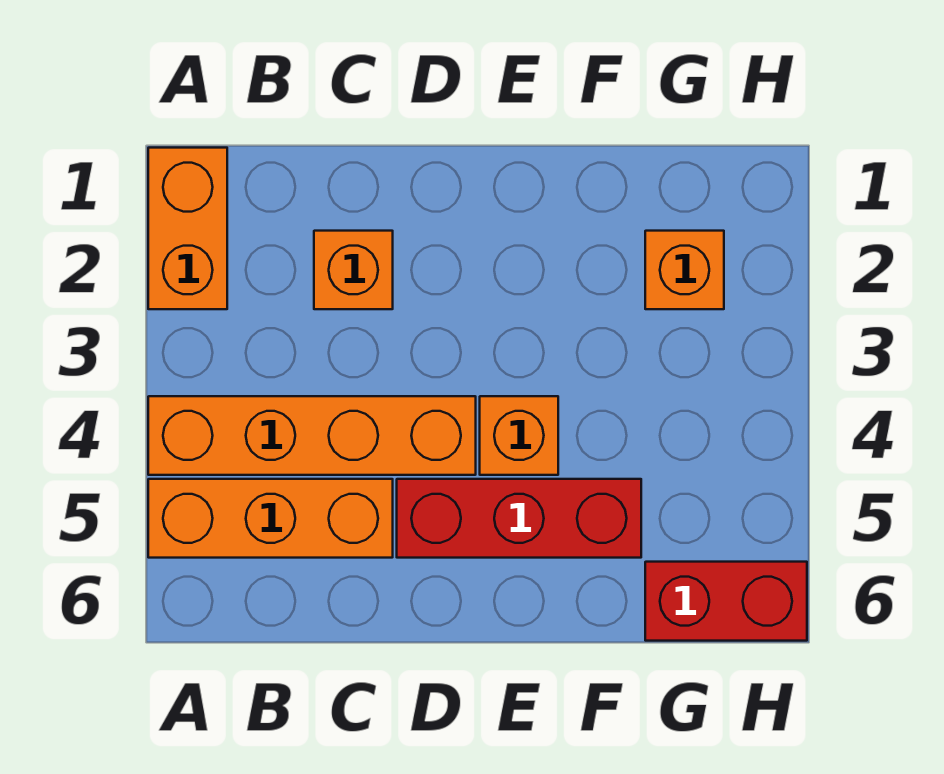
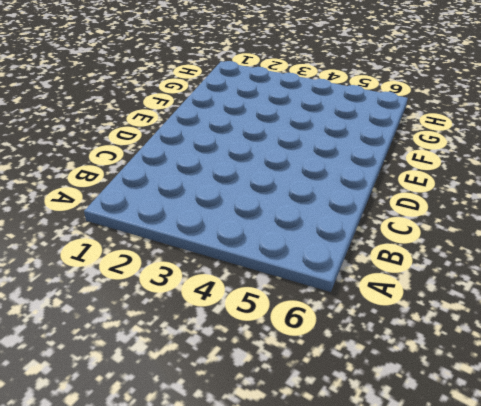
none -> orange 1x2 brick [148,148,227,309]
none -> orange 1x4 brick [148,396,476,475]

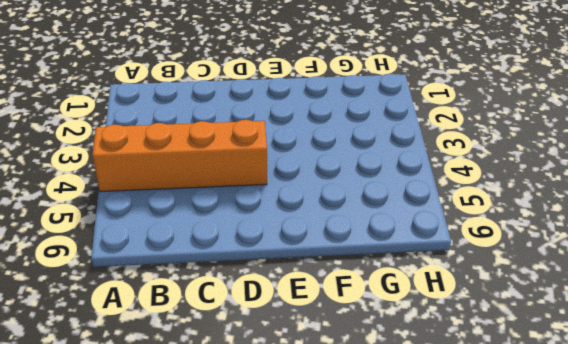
none -> orange 1x2 brick [148,148,227,309]
none -> orange 1x3 brick [148,479,393,558]

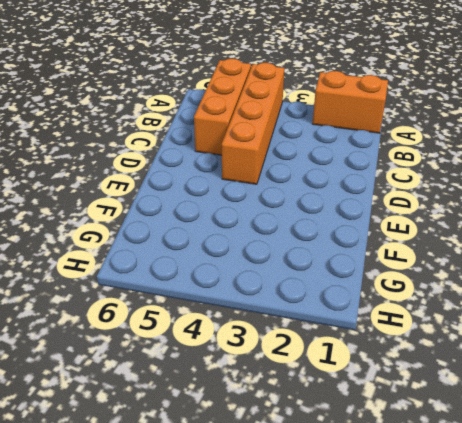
none -> orange 1x1 brick [314,231,393,309]
none -> red 1x3 brick [397,479,641,558]

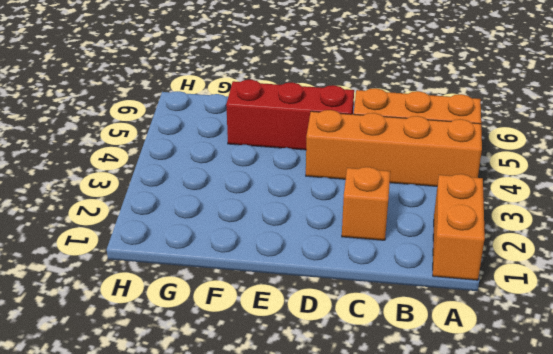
none -> orange 1x1 brick [480,396,558,475]
none -> orange 1x1 brick [645,231,724,309]

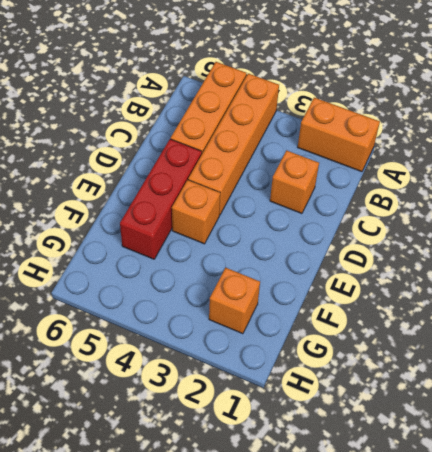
none -> red 1x2 brick [645,562,807,641]

